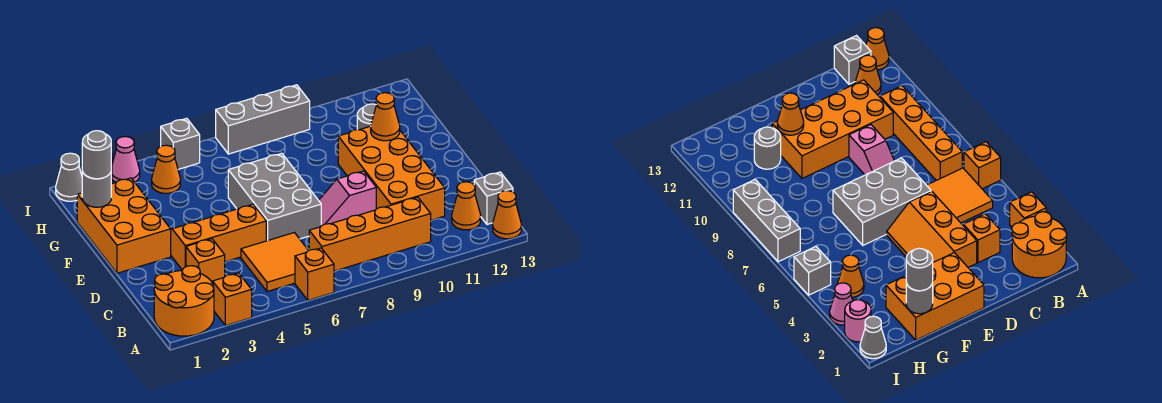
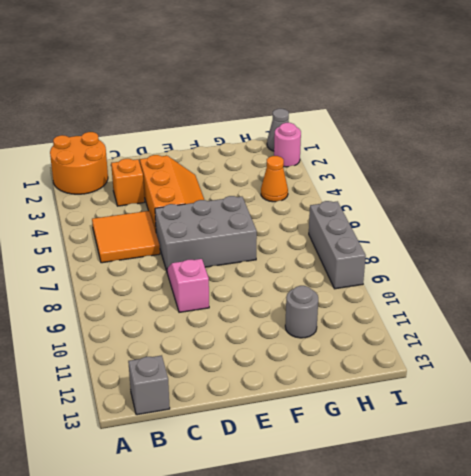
none -> orange 1x1 brick [213,273,252,326]
none -> orange 1x1 brick [295,248,334,300]
none -> orange 1x1 cone [493,191,521,239]

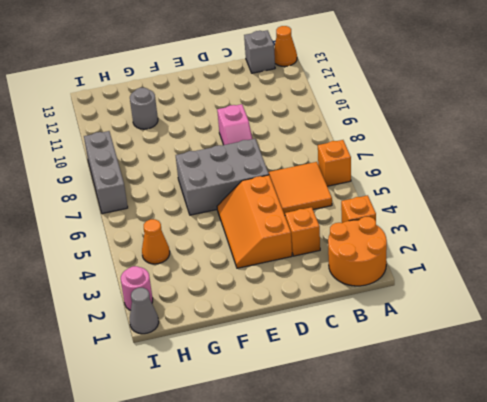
none -> orange 1x4 brick [309,197,431,271]
none -> orange 1x1 cone [452,182,481,230]
none -> orange 2x4 brick [338,126,445,220]

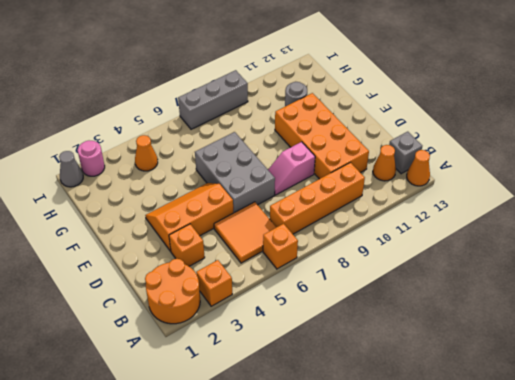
none -> orange 2x3 brick [77,178,171,273]
none -> pink 1x1 cone [112,136,140,182]
none -> grey 1x1 brick [161,118,200,169]

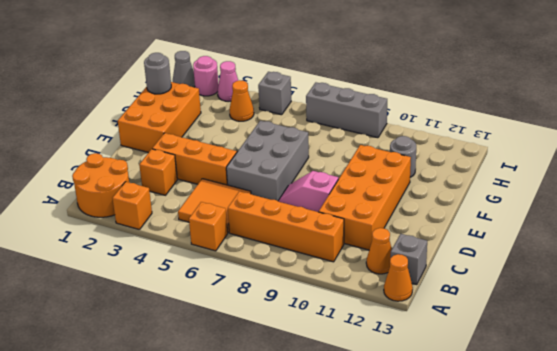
none -> orange 1x1 cone [371,93,400,141]
none -> grey 1x1 round brick [82,131,111,179]

